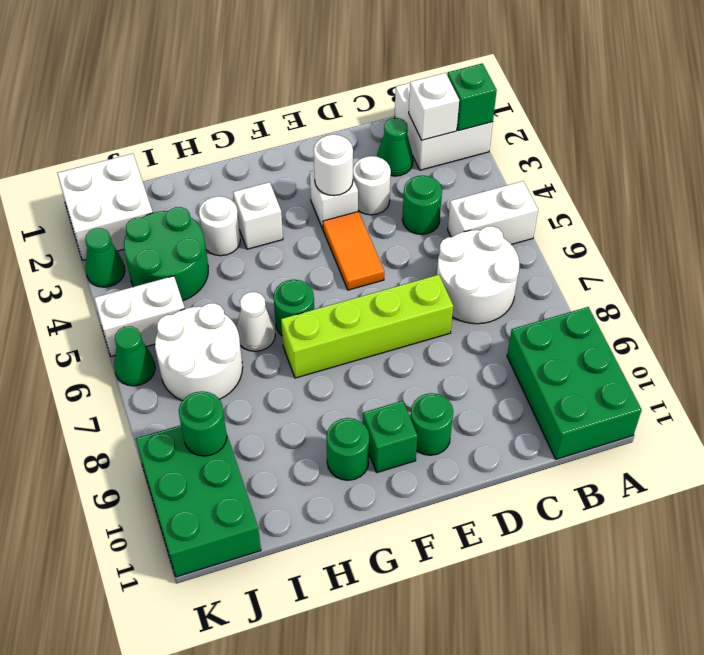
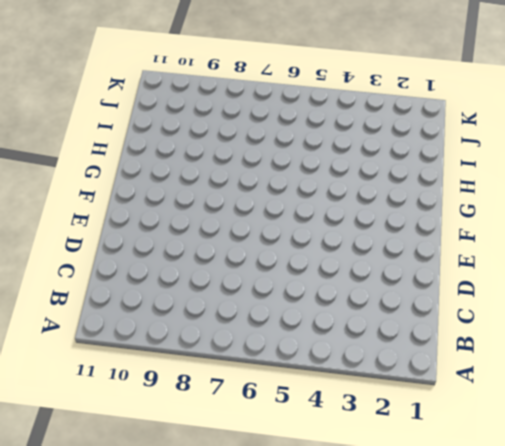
none -> white 2x2 brick [395,73,493,170]
none -> white 1x2 brick [448,181,538,245]
none -> green 2x3 brick [507,307,642,459]

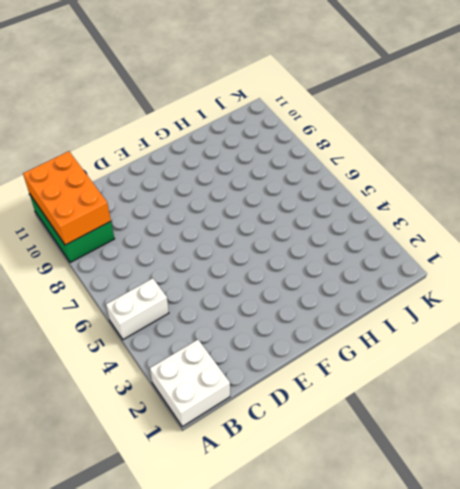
orange 2x3 brick [23,151,111,245] -> none
none -> white 2x2 round brick [437,226,519,324]
none -> green 1x1 cone [377,118,413,176]
none -> green 1x1 round brick [402,175,442,234]

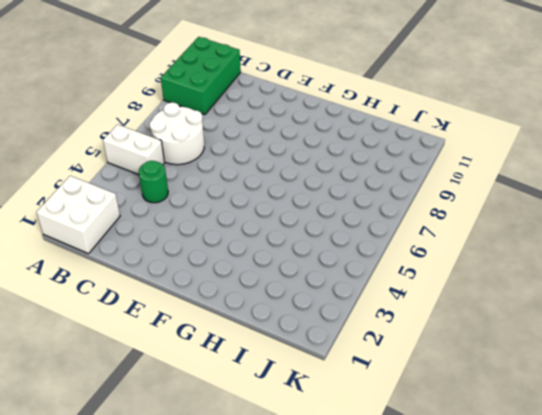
none -> green 1x1 cone [377,118,413,176]
none -> white 1x1 round brick [353,156,391,215]
none -> lime 1x4 brick [281,275,453,378]

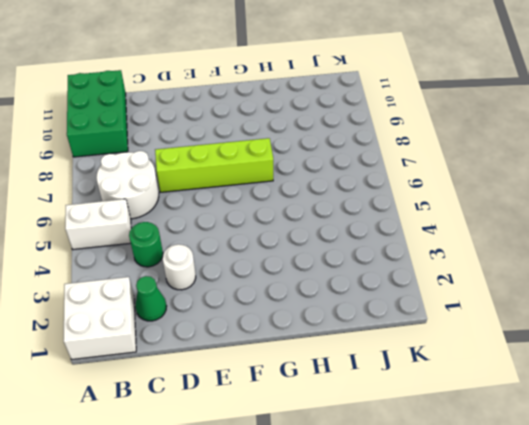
none -> white 1x1 brick [310,171,358,229]
none -> orange 1x2 tile [323,212,384,290]
none -> green 1x1 round brick [411,393,453,455]

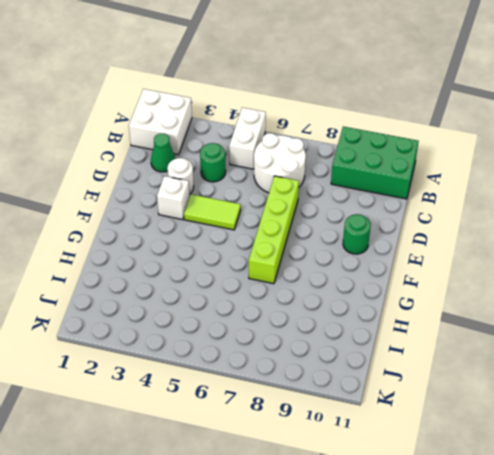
lime 1x2 tile [184,194,241,230] -> orange 1x2 tile [323,212,384,290]
none -> green 1x1 brick [363,401,418,472]
none -> white 1x1 brick [233,182,283,249]
none -> green 1x1 round brick [274,280,314,335]

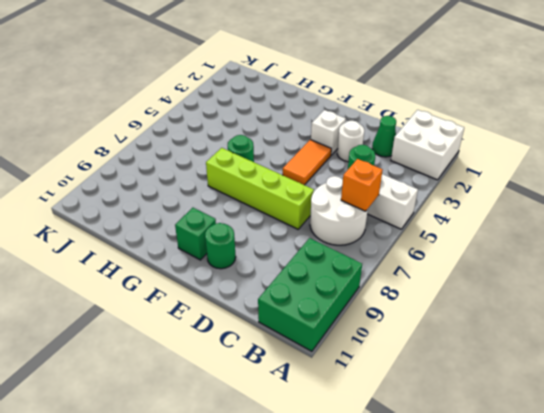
orange 1x1 brick [341,159,383,211] -> none
none -> white 1x1 brick [233,182,283,249]
none -> green 1x1 round brick [326,418,369,480]
none -> white 1x1 round brick [199,196,241,256]

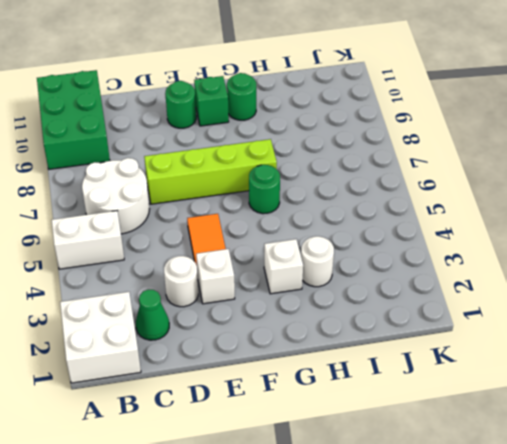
none -> green 1x1 round brick [402,175,442,234]
none -> white 1x1 cone [236,292,276,351]
none -> green 2x2 round brick [124,207,208,301]

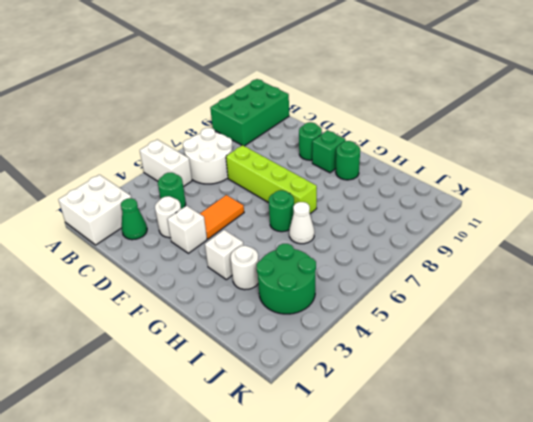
none -> white 2x2 round brick [155,303,243,401]
none -> white 2x2 brick [58,154,153,260]
none -> white 1x2 brick [94,276,185,356]

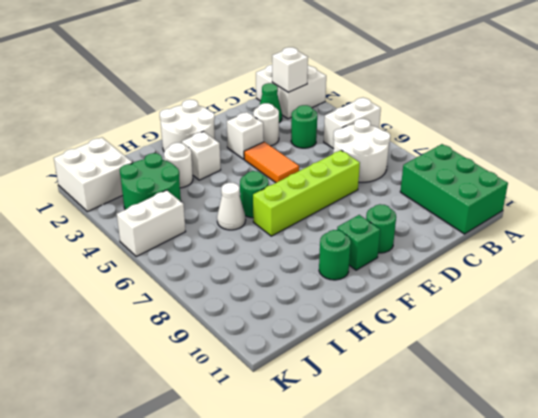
white 2x2 round brick [160,99,215,151] -> white 2x2 round brick moved to [155,303,243,401]
none -> green 2x3 brick [136,425,261,577]
none -> green 1x1 cone [85,228,125,287]
none -> green 1x1 cone [114,326,155,386]

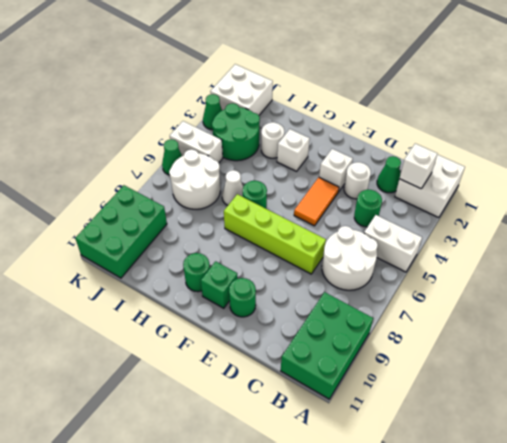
none -> green 1x1 brick [447,63,497,131]
none -> white 1x1 round brick [314,135,353,196]
none -> green 1x1 round brick [179,391,227,456]

